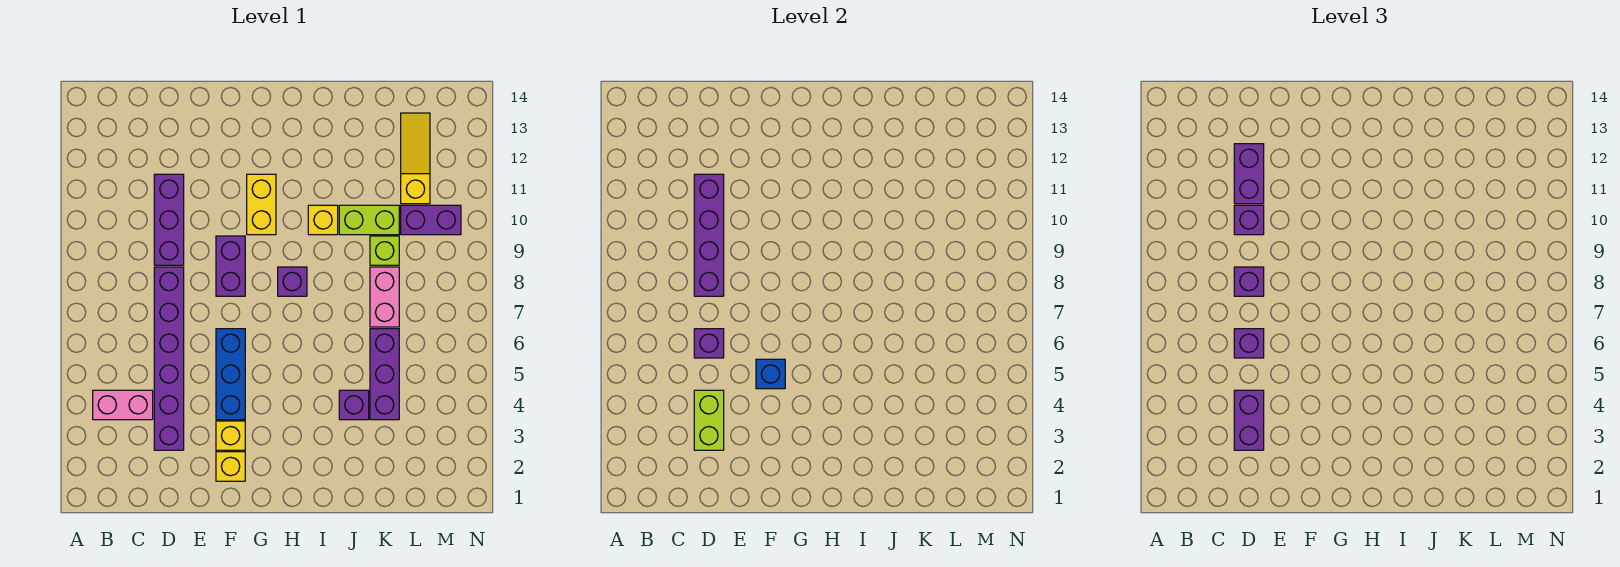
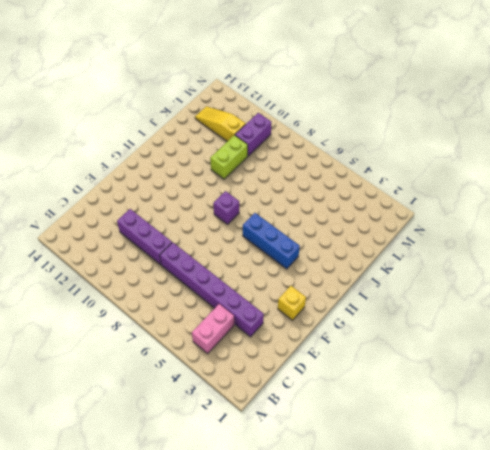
blue 1x3 brick [243,213,300,269] -> blue 1x3 brick moved to [216,329,245,420]
none -> yellow 1x1 brick [216,421,245,450]
none -> purple 1x2 brick [216,236,245,296]
none -> yellow 1x2 brick [247,174,276,235]

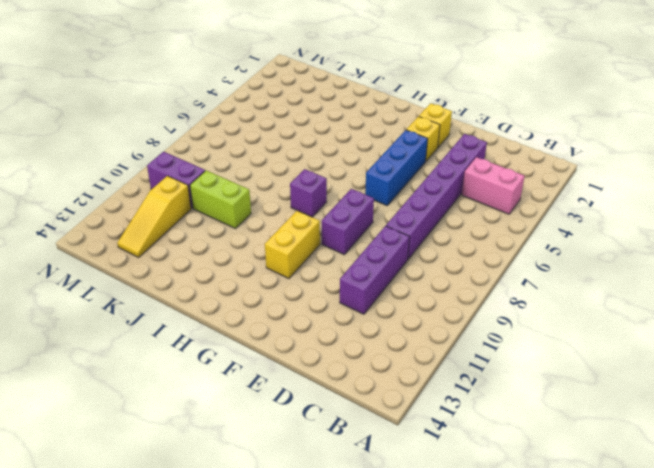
none -> yellow 1x1 brick [308,205,338,235]
none -> purple 1x1 brick [339,390,369,420]
none -> purple 1x3 brick [370,329,399,420]

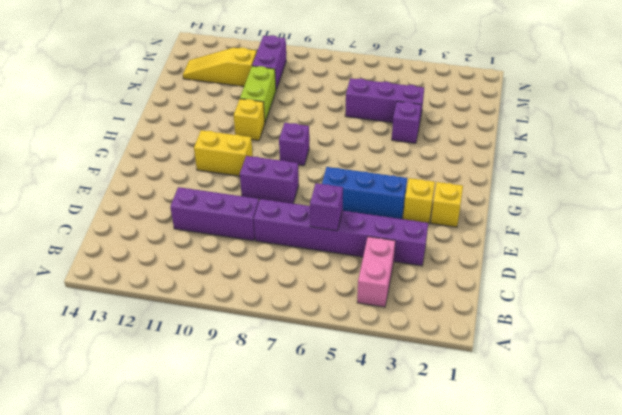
none -> pink 1x2 brick [370,267,399,327]
none -> lime 1x1 brick [370,236,399,265]
none -> lime 1x2 brick [694,390,724,450]

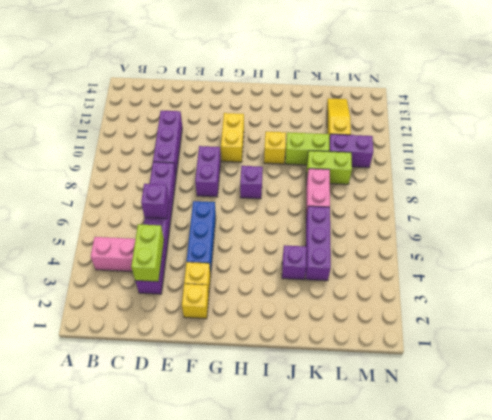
lime 1x2 brick [306,151,352,184] -> lime 1x1 brick [370,236,399,265]
none -> purple 1x4 brick [694,174,724,296]
none -> blue 1x1 brick [756,359,785,389]
none -> purple 1x2 brick [1234,390,1264,450]

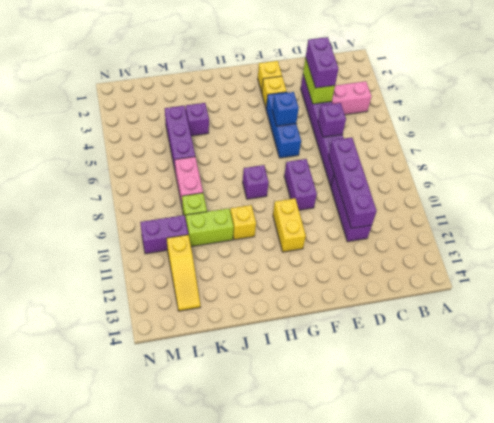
none -> purple 1x1 brick [1234,329,1264,358]
none -> purple 1x1 brick [1234,267,1264,296]
none -> purple 1x1 brick [1234,205,1264,235]

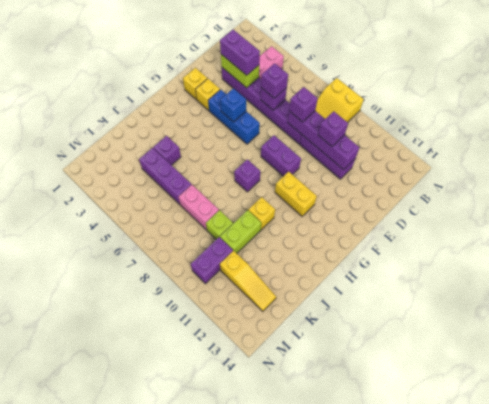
yellow 2x2 slope [315,78,364,122] -> none
none -> purple 1x2 brick [1234,144,1264,204]

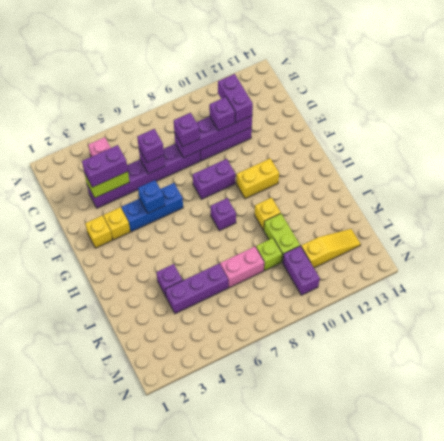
purple 1x2 brick [218,74,253,122] -> purple 1x2 brick turned to [1234,144,1264,204]

